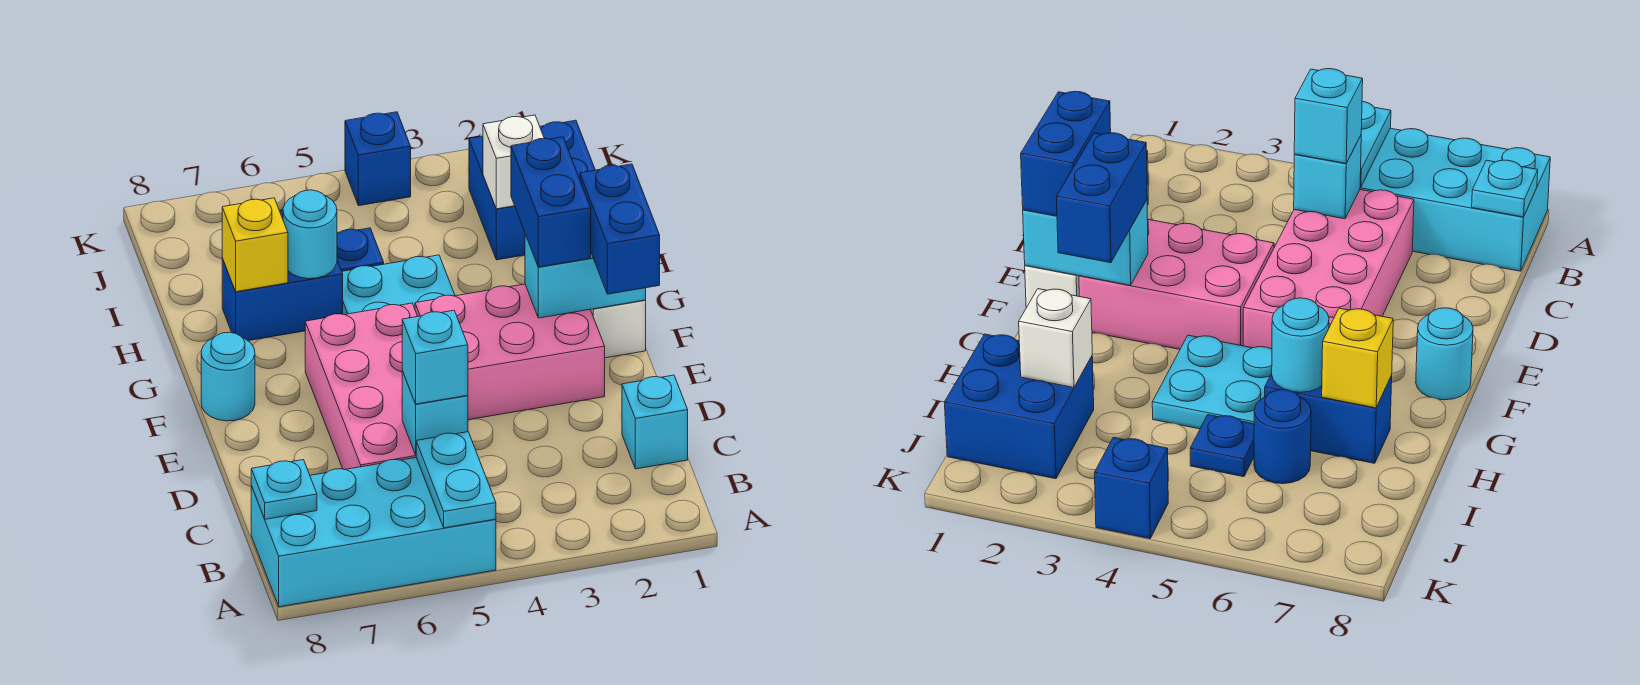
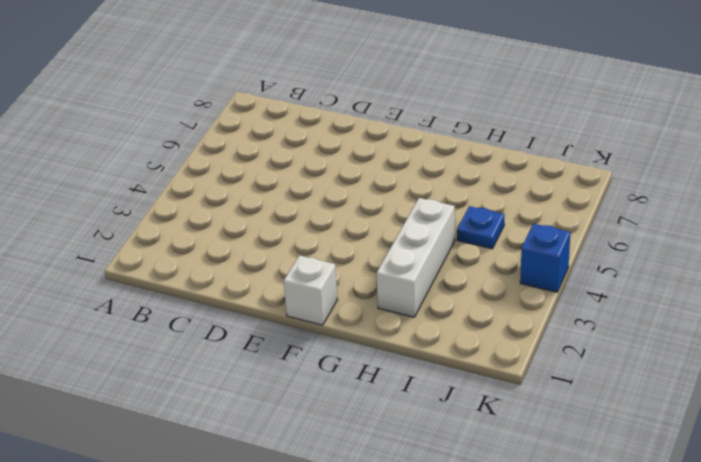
white 1x3 brick [377,198,455,317] -> cyan 2x2 plate [342,255,455,315]
none -> cyan 2x4 brick [251,458,496,607]
none -> cyan 1x1 brick [622,375,688,469]
none -> pink 2x4 brick [305,303,418,470]

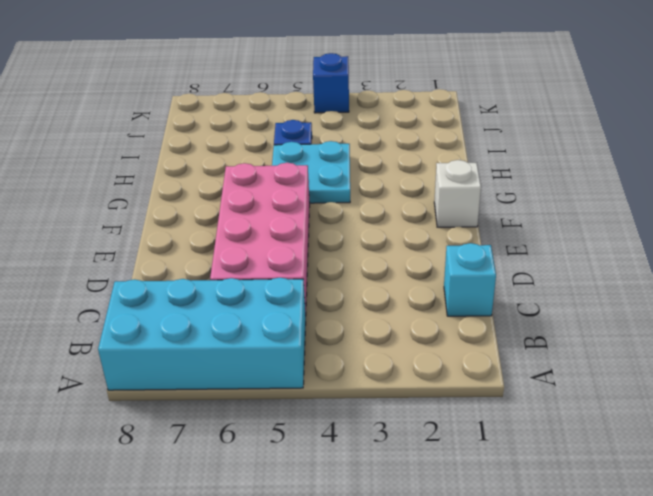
none -> pink 2x3 brick [415,284,605,420]
none -> cyan 1x1 round brick [201,332,255,421]
none -> blue 1x2 brick [222,259,343,341]

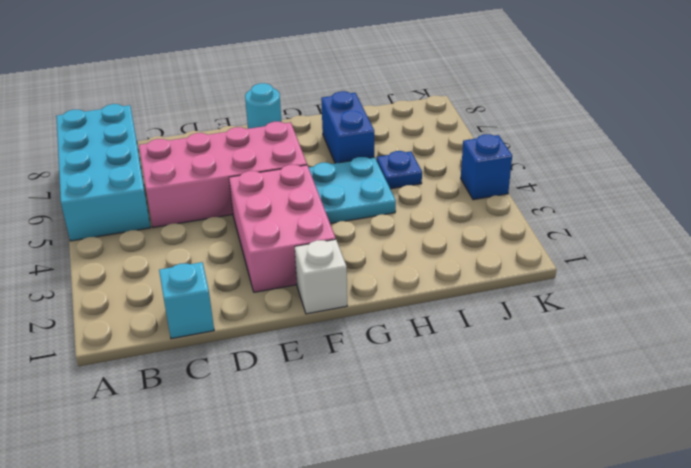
none -> blue 2x2 brick [469,120,595,260]
none -> blue 1x1 round brick [1254,390,1311,484]
none -> cyan 1x2 plate [416,432,496,528]

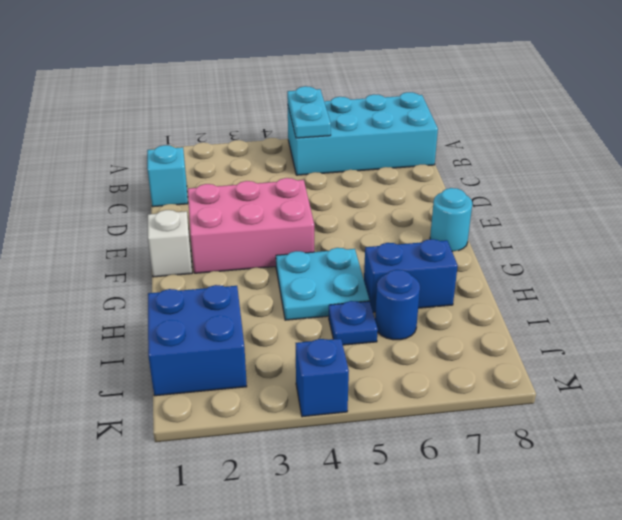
none -> pink 2x4 brick [305,303,418,470]
none -> cyan 1x1 plate [251,460,317,519]
none -> cyan 1x1 brick [402,371,468,455]

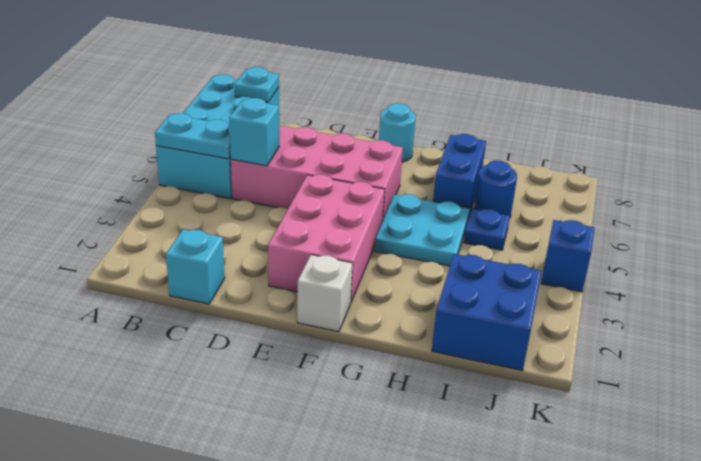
none -> cyan 1x2 brick [525,234,646,318]
none -> cyan 1x1 round brick [283,190,337,279]
none -> yellow 1x1 brick [222,198,288,292]

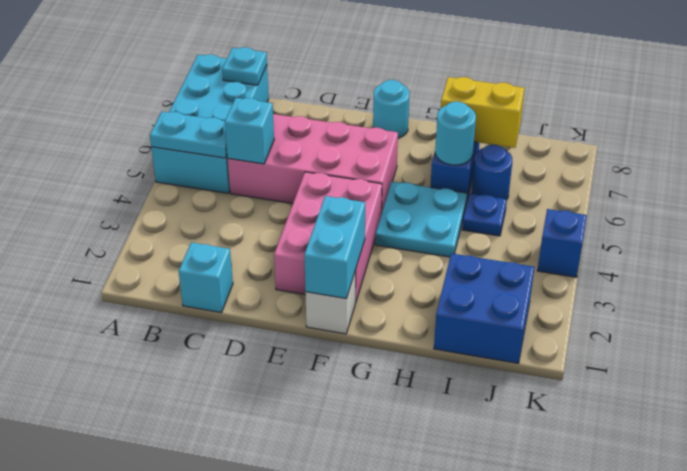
yellow 1x2 brick [441,77,525,148] -> yellow 1x1 brick [222,198,288,292]
none -> white 1x1 brick [483,115,544,209]
none -> cyan 1x1 brick [402,310,468,404]
none -> blue 1x2 brick [580,164,660,294]

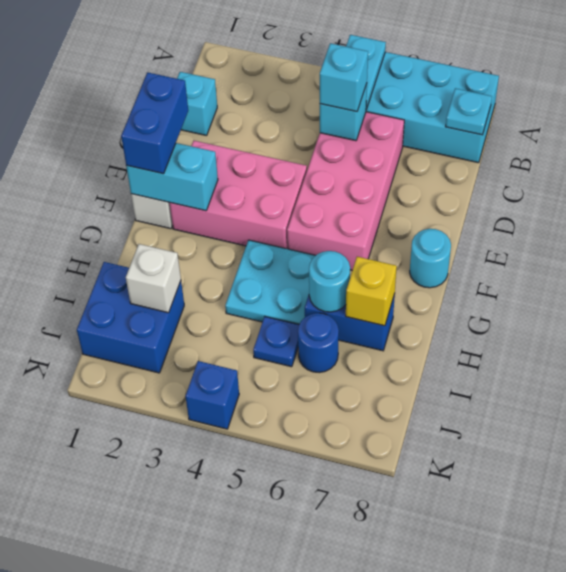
none -> blue 1x2 brick [511,137,591,267]

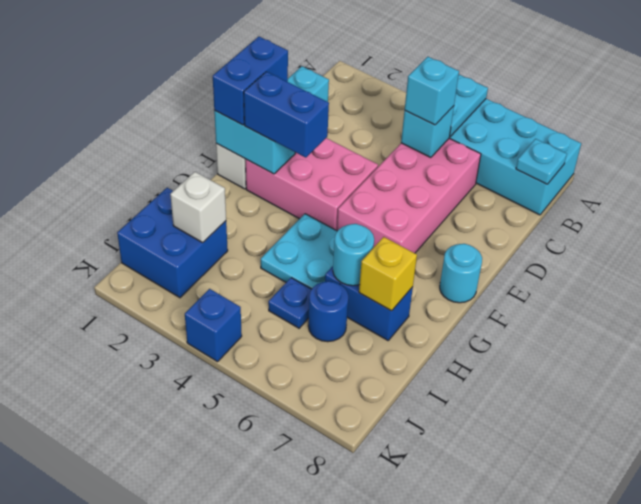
blue 1x2 brick [244,72,329,158] -> blue 1x2 brick turned to [511,137,591,267]

